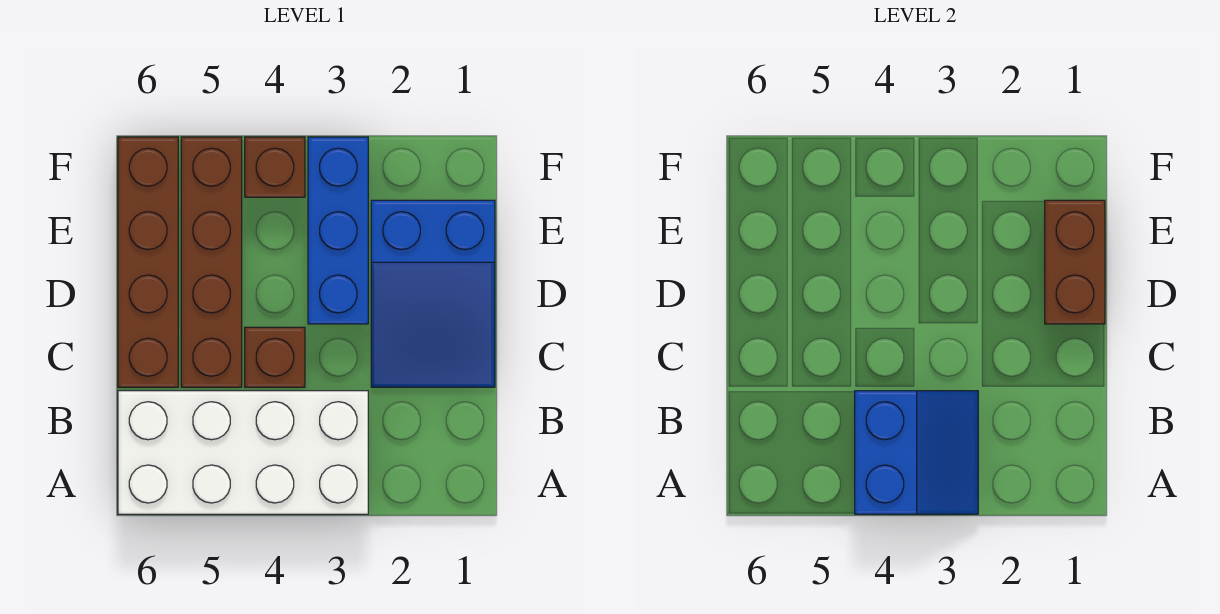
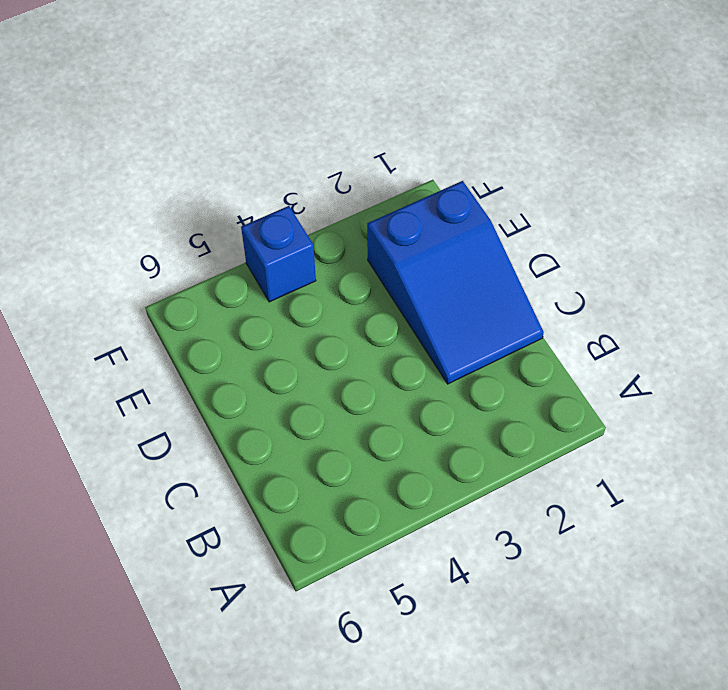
blue 1x1 brick [241,206,316,302] -> brown 1x1 brick [245,137,305,197]
none -> white 2x4 brick [118,391,368,514]
none -> brown 1x1 brick [245,327,305,387]

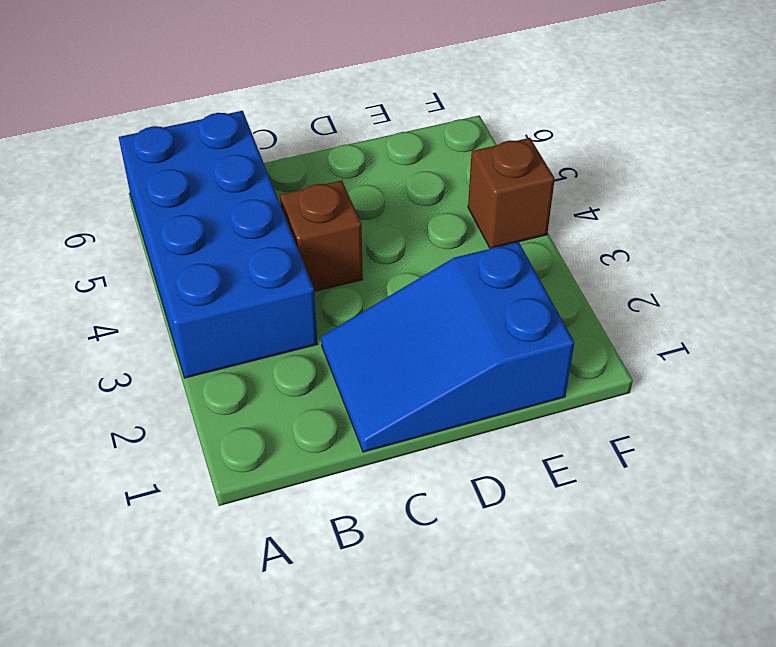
blue 2x4 brick [119,111,318,378] -> white 2x4 brick [118,391,368,514]
none -> brown 1x4 brick [181,137,242,387]
none -> brown 1x4 brick [118,137,178,387]

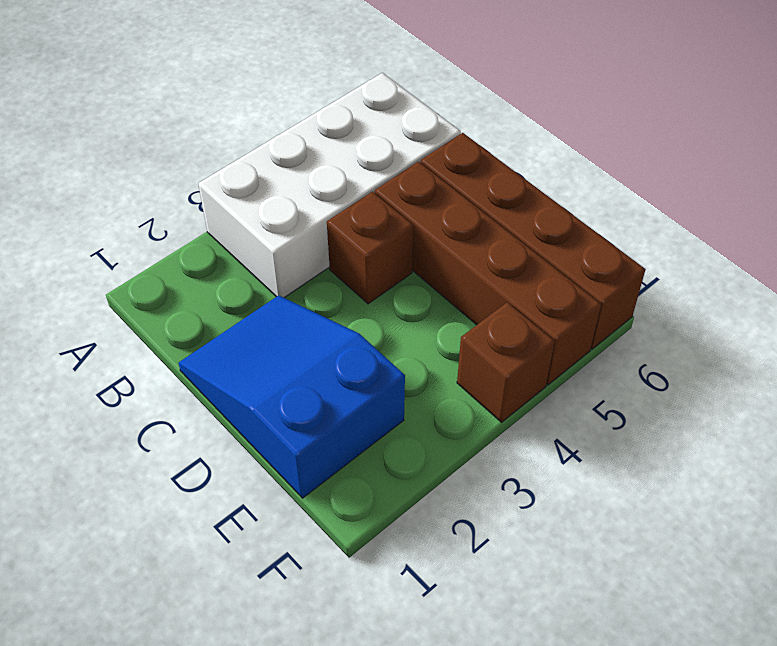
none -> blue 1x3 brick [308,137,368,324]
none -> blue 2x2 slope [855,391,978,514]

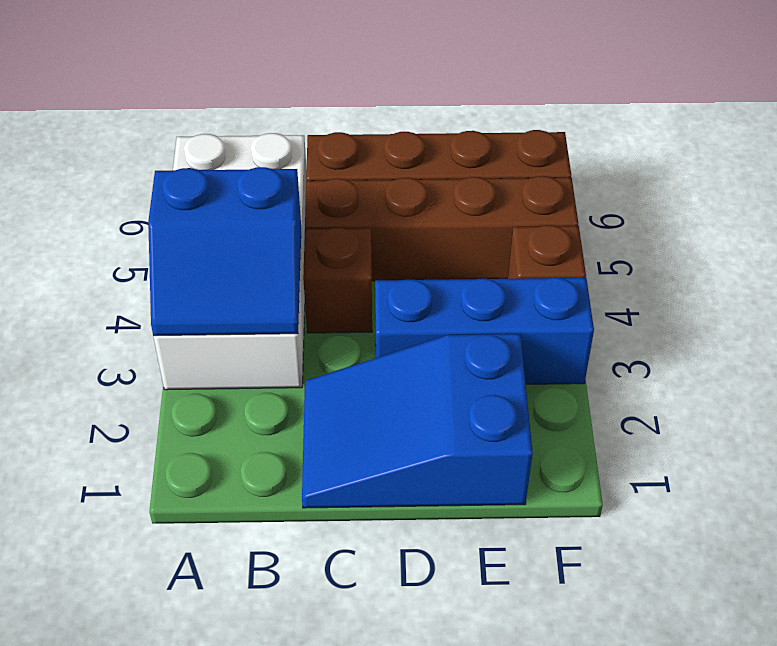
none -> brown 1x2 brick [1045,200,1105,324]

